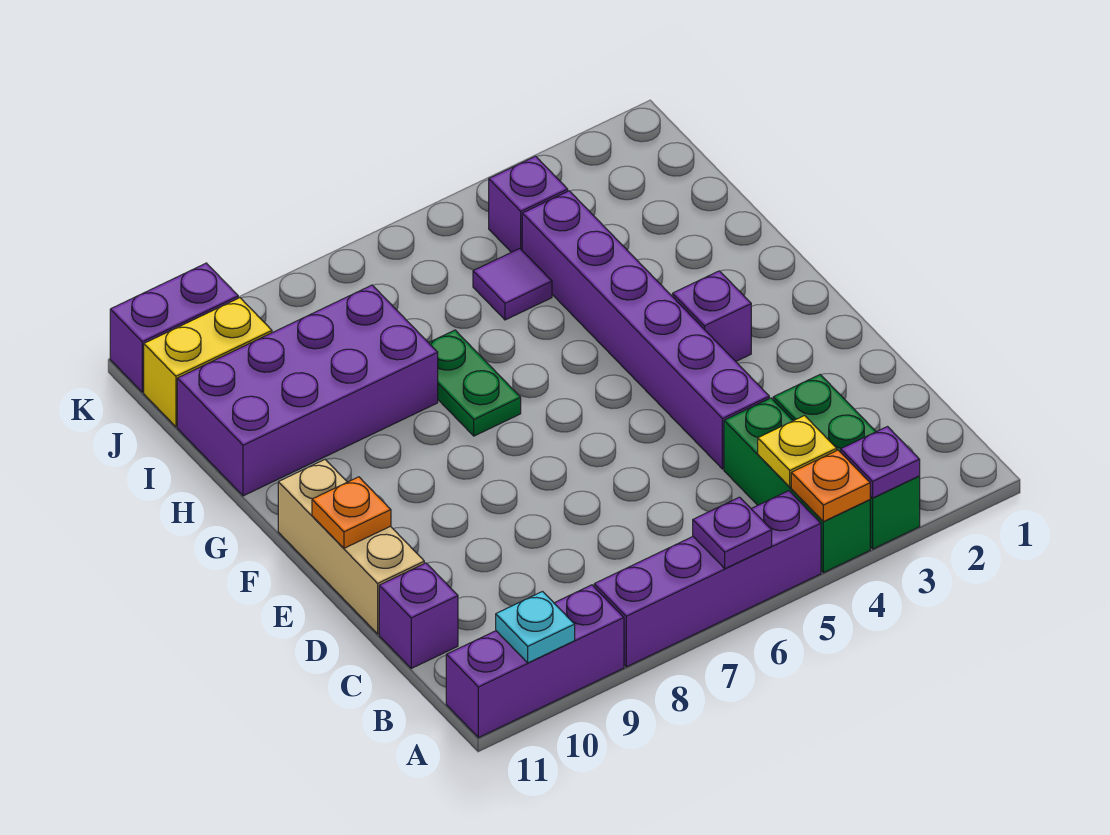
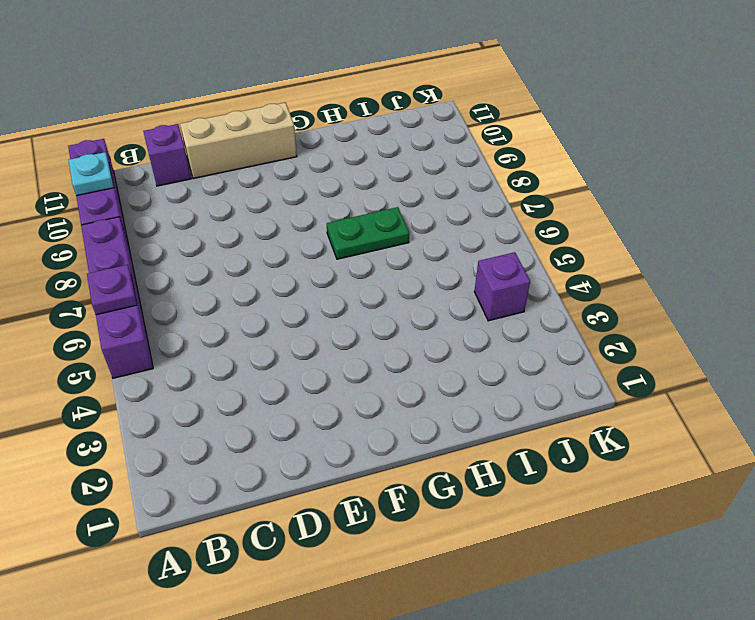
none -> green 1x3 brick [773,375,920,549]
none -> green 1x3 brick [724,398,870,573]
none -> purple 1x6 brick [522,191,769,469]

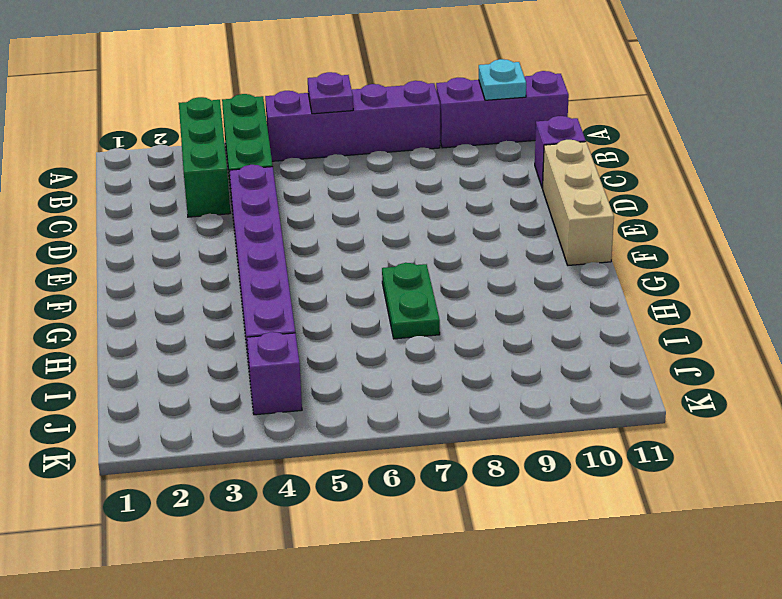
none -> purple 1x1 brick [673,271,751,361]
none -> purple 2x4 brick [177,285,438,496]
none -> purple 1x1 tile [473,249,552,320]

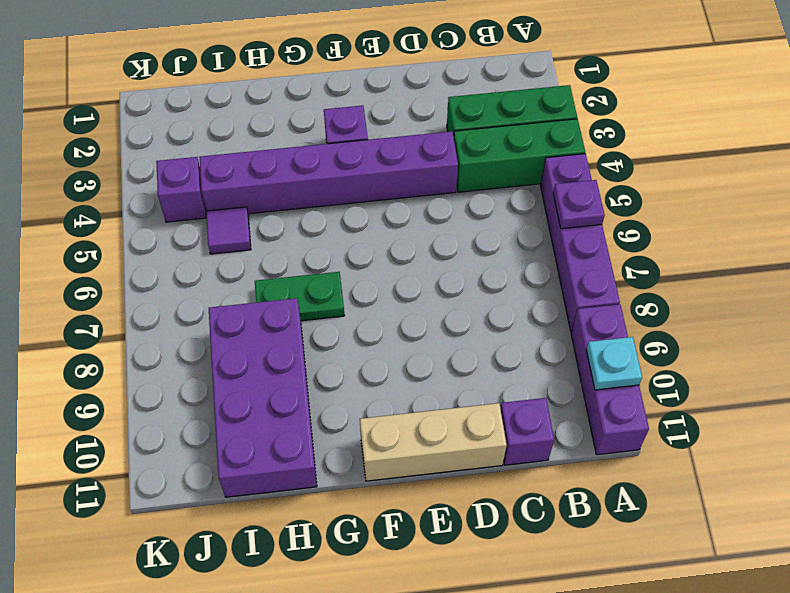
none -> yellow 1x2 brick [144,298,272,427]
none -> purple 1x2 brick [110,263,238,392]
none -> purple 1x1 plate [841,427,920,498]

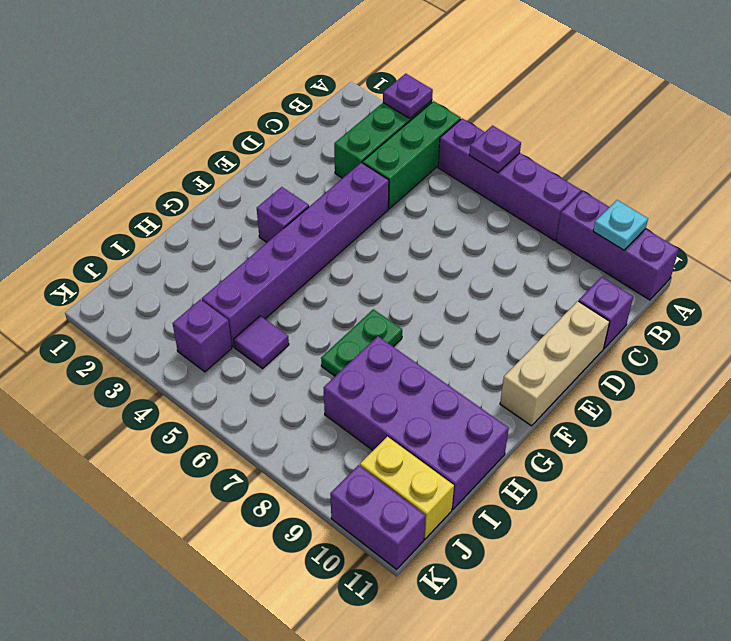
none -> orange 1x1 plate [791,450,870,522]
none -> yellow 1x1 plate [758,416,837,487]
none -> orange 1x1 plate [312,477,391,548]

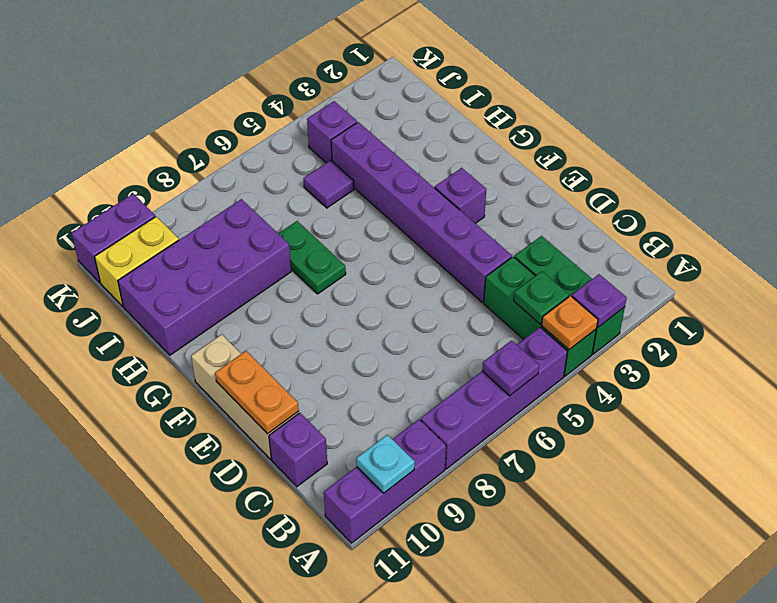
green 1x1 plate [513,271,569,324] -> yellow 1x1 plate [758,416,837,487]
orange 1x2 plate [215,351,299,434] -> orange 1x1 plate [312,477,391,548]

